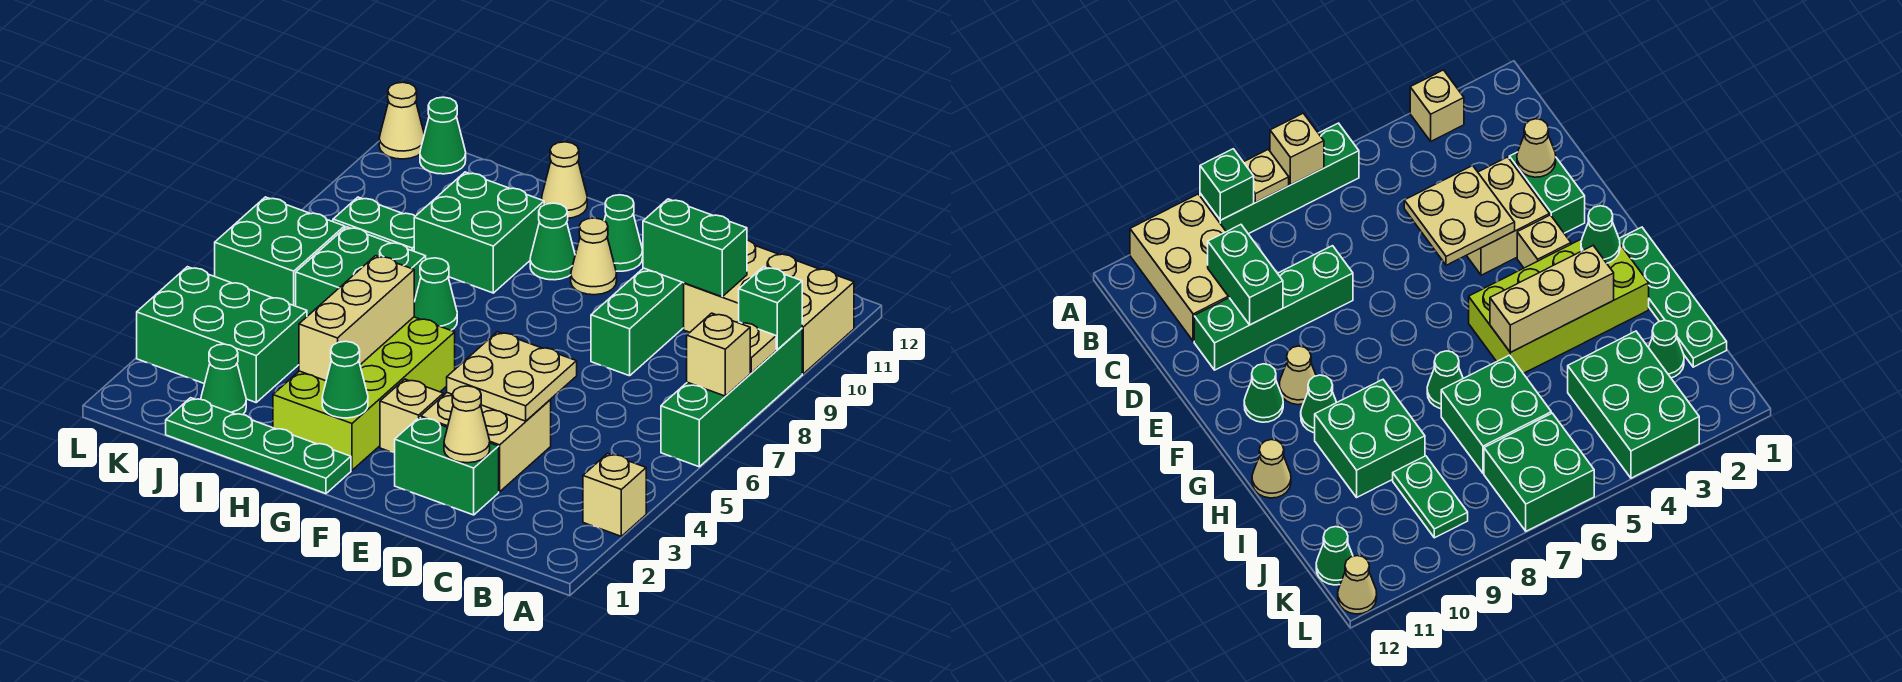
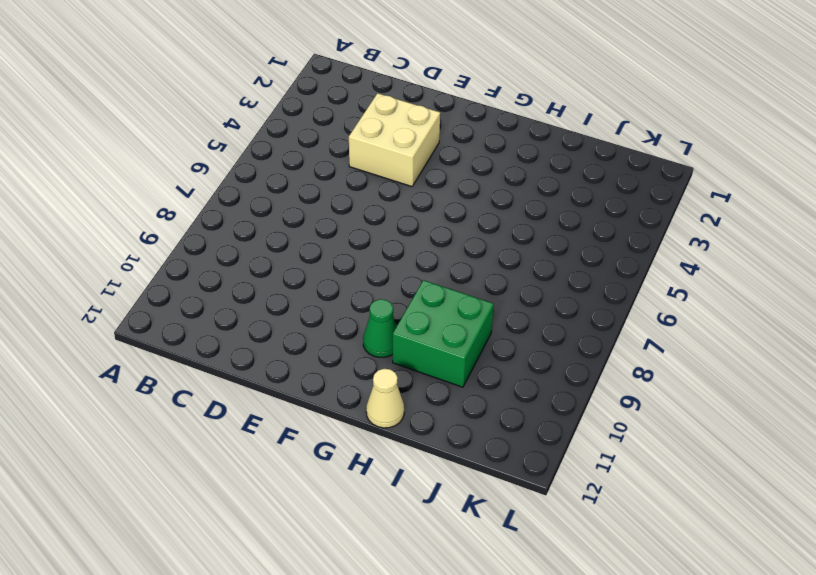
none -> tan 1x1 brick [583,453,646,536]
none -> green 1x4 brick [661,328,802,467]
none -> tan 2x3 brick [684,240,854,374]
none -> green 1x2 brick [395,417,499,515]

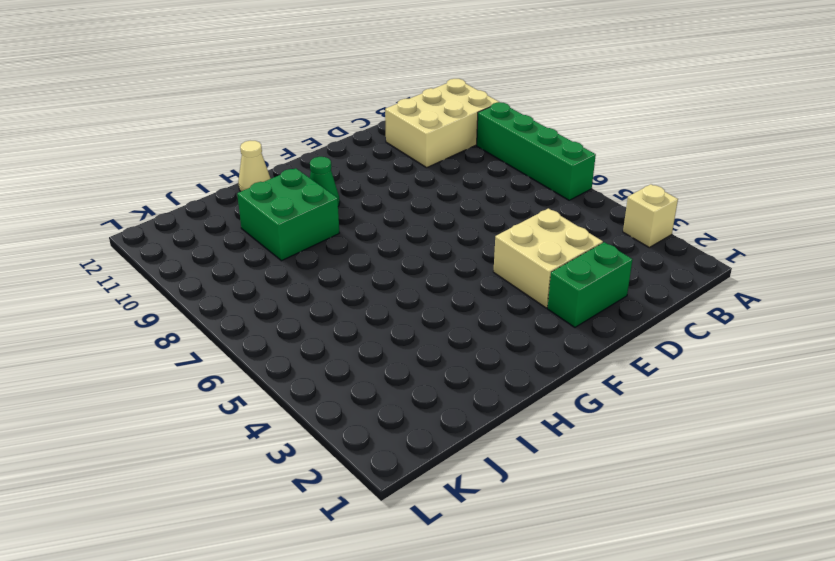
none -> green 1x4 brick [591,268,684,376]
none -> tan 1x1 brick [380,379,443,453]
none -> tan 1x1 cone [571,218,617,295]
none -> green 1x1 cone [604,195,643,271]

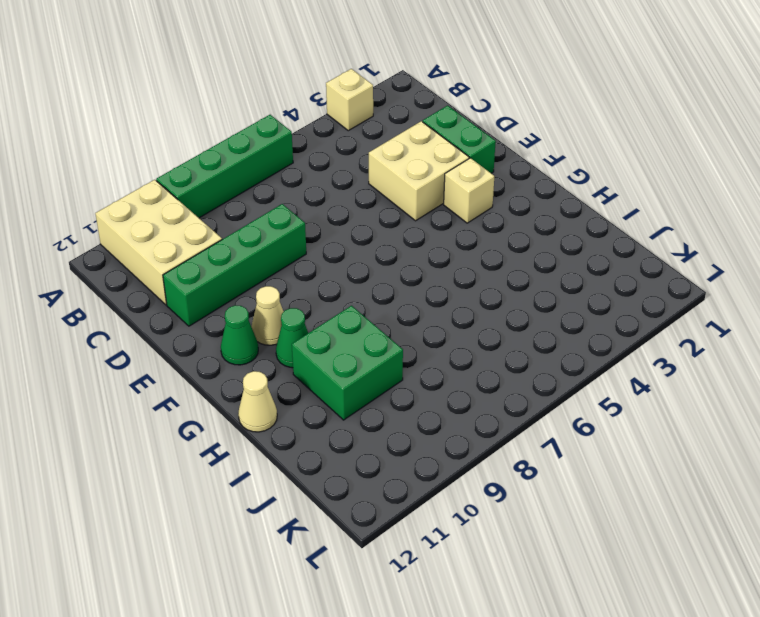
none -> green 1x4 plate [166,398,351,494]
none -> lime 2x4 brick [273,317,455,470]
none -> green 1x1 cone [414,258,457,330]
none -> green 2x2 brick [296,227,426,316]

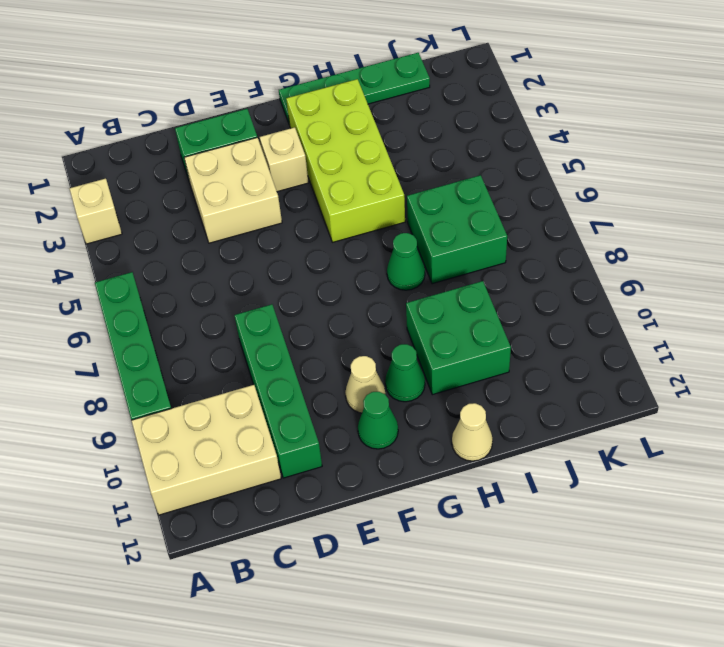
none -> green 1x1 cone [201,344,246,415]
none -> green 2x3 brick [137,267,307,402]
none -> green 1x2 plate [333,197,415,251]
none -> green 2x2 brick [215,197,345,306]

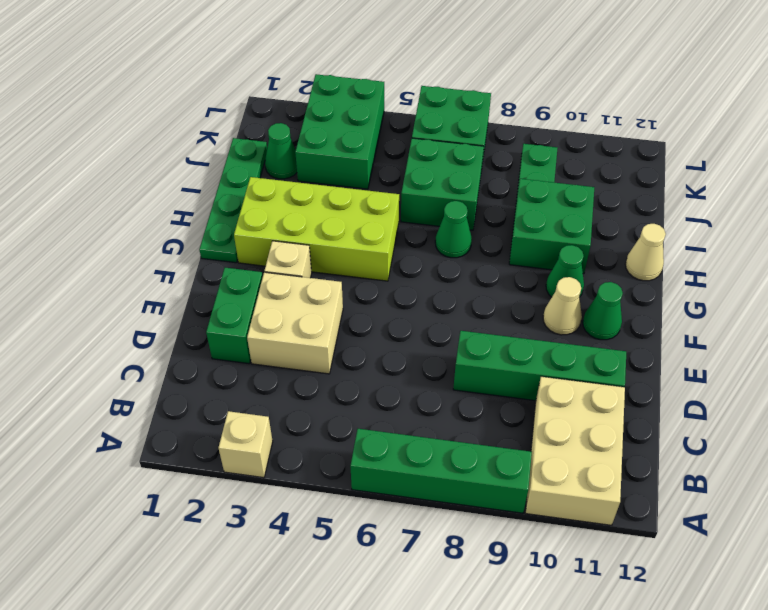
none -> green 1x1 cone [420,97,466,174]
none -> tan 1x1 cone [379,82,424,159]
none -> tan 1x1 brick [687,313,750,396]
none -> tan 1x1 plate [737,322,776,373]

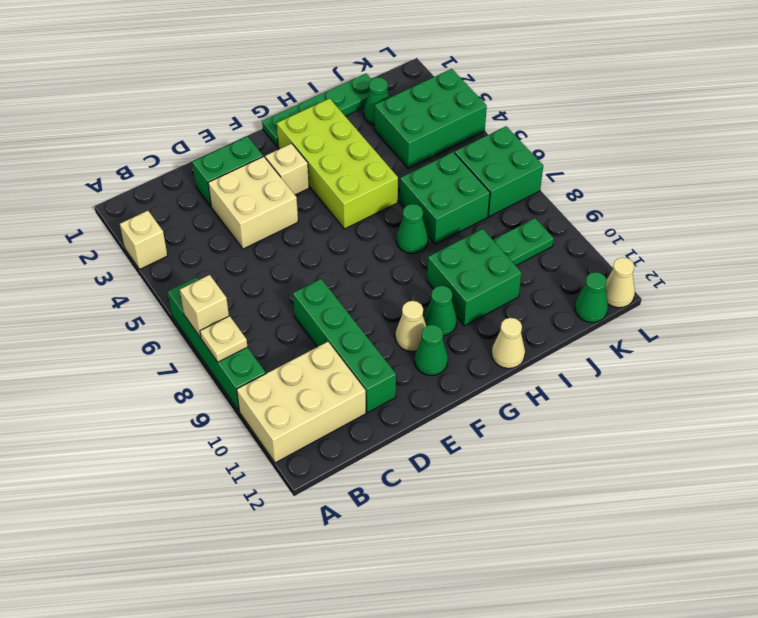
none -> green 1x1 brick [739,267,802,350]
none -> green 1x2 brick [643,199,747,297]
none -> tan 1x1 cone [444,386,490,463]
none -> tan 2x2 plate [447,332,577,421]

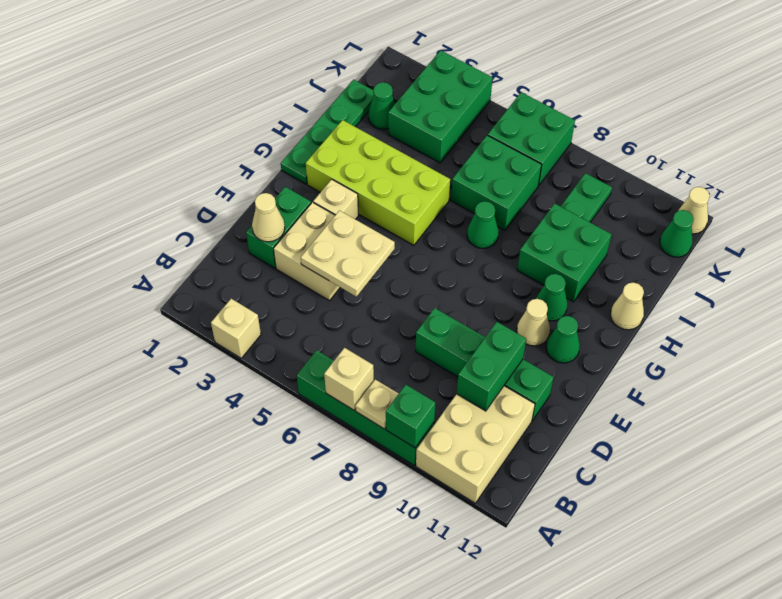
none -> green 1x1 cone [322,341,368,418]
none -> tan 1x3 brick [299,256,414,381]

